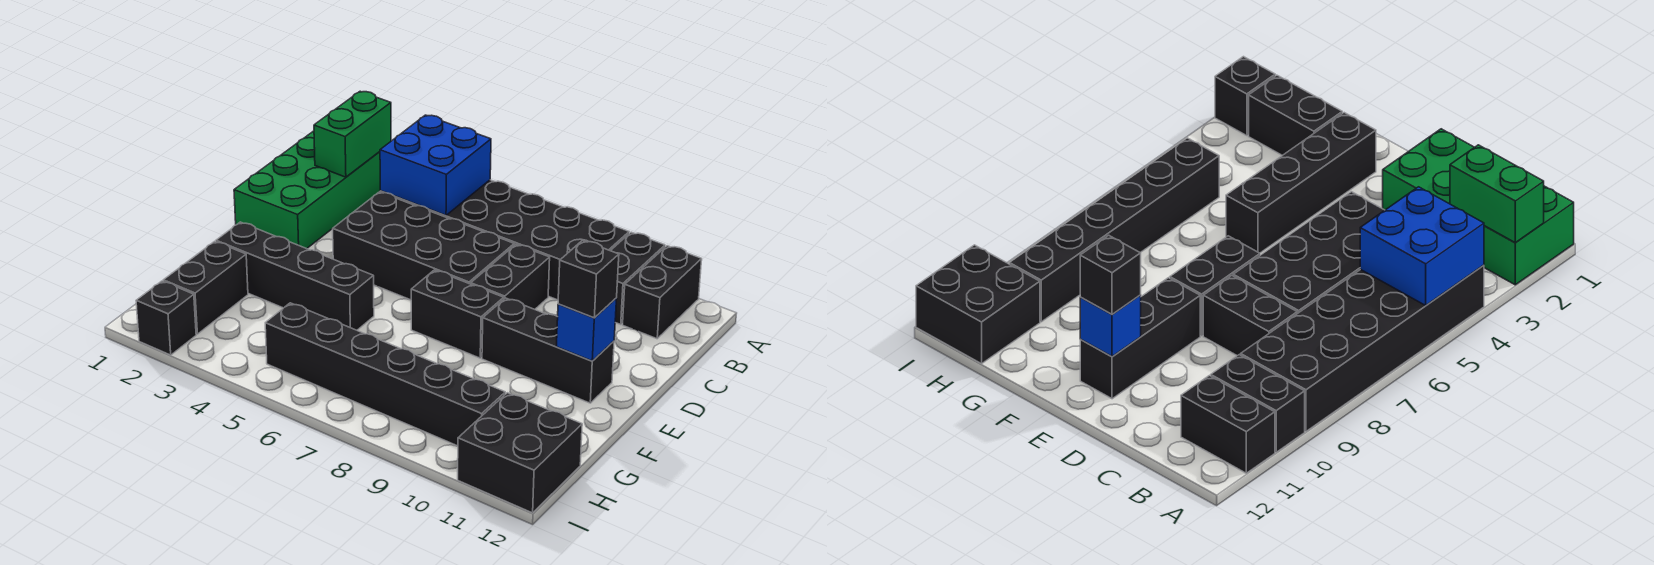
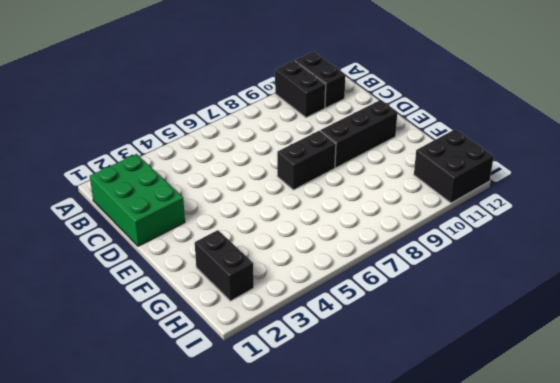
green 2x3 brick [90,154,185,246] -> green 2x4 brick [234,131,380,249]
none -> black 2x6 brick [380,180,629,300]
none -> black 2x4 brick [333,192,514,300]
none -> black 1x2 brick [471,244,550,309]

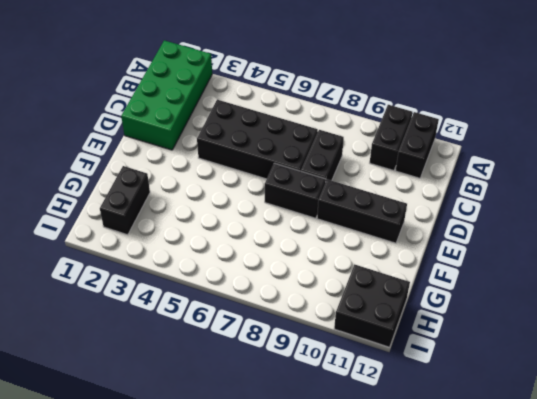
none -> black 2x6 brick [380,180,629,300]
none -> black 1x4 brick [216,222,374,330]
none -> black 1x6 brick [265,303,505,446]

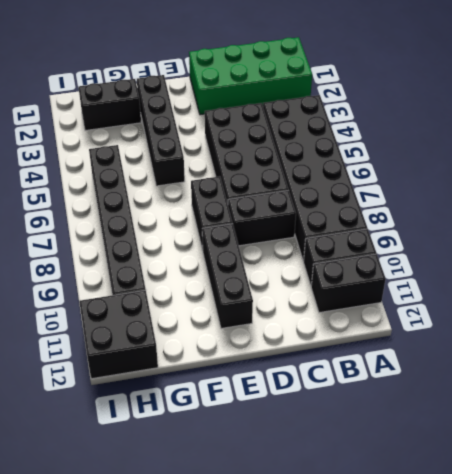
none -> black 1x1 brick [136,281,196,355]
none -> green 1x2 brick [314,91,391,177]
none -> blue 2x2 brick [380,115,491,216]

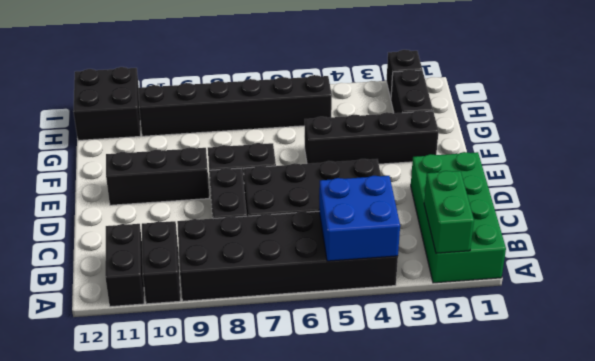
none -> blue 1x1 brick [557,298,617,361]
none -> black 1x1 brick [558,240,619,318]

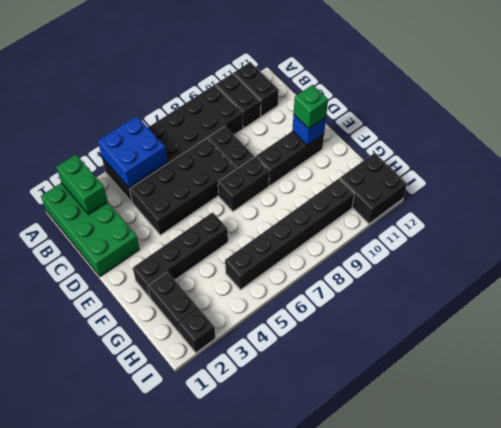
green 1x1 brick [294,85,328,129] -> black 1x1 brick [558,240,619,318]

